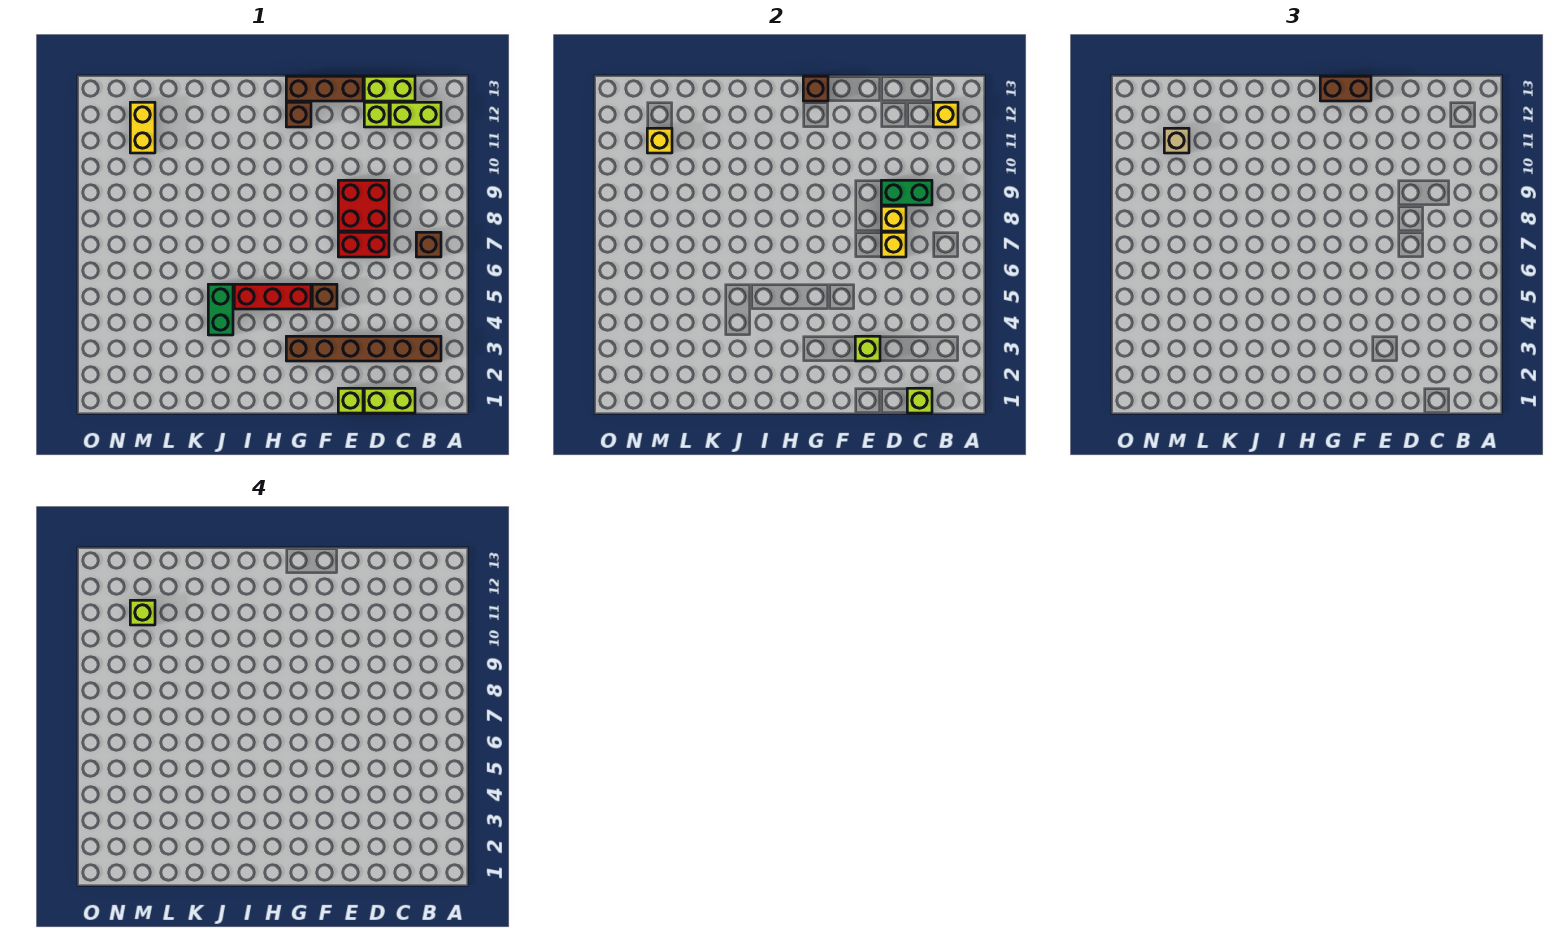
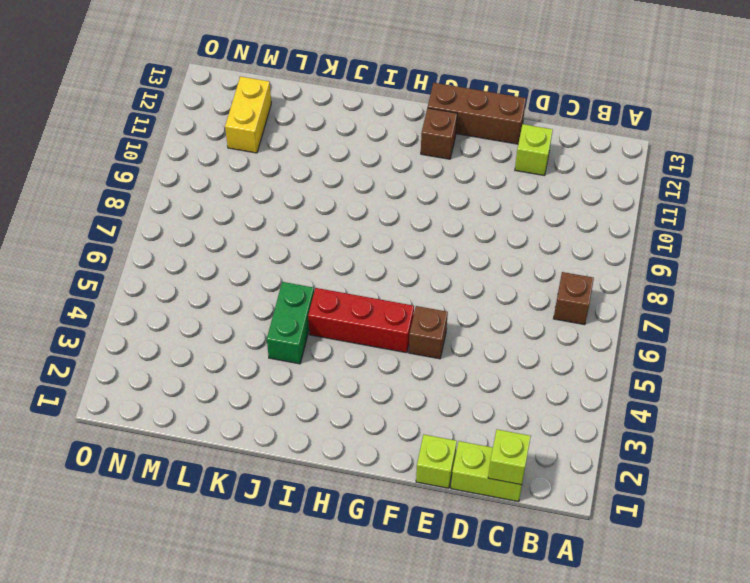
none -> brown 1x6 brick [286,336,441,361]
none -> lime 1x2 brick [390,102,441,127]
none -> lime 1x2 brick [364,76,415,101]

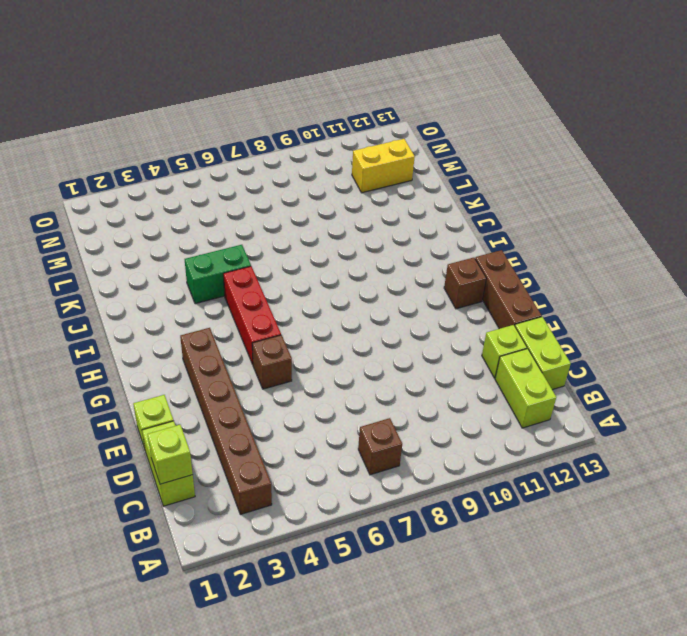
none -> red 1x2 brick [338,232,389,257]
none -> red 2x2 brick [338,180,389,231]
none -> yellow 1x1 brick [933,102,958,127]

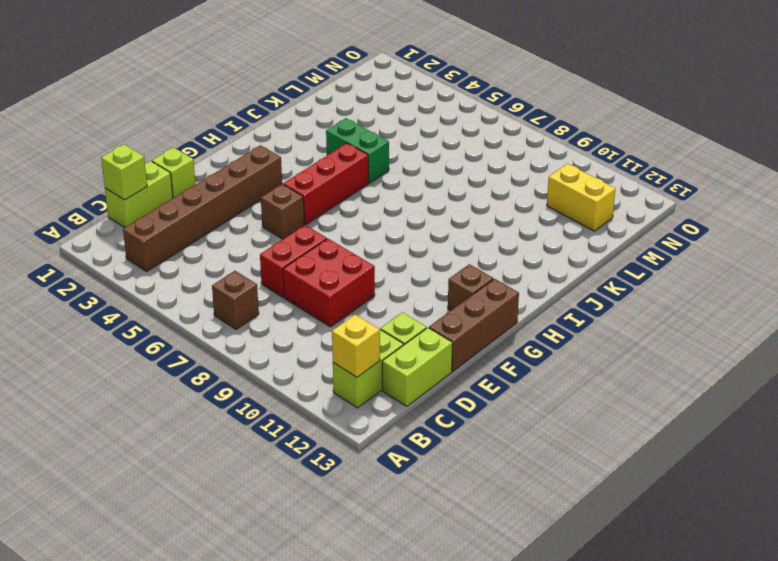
none -> green 1x2 brick [881,180,932,205]
none -> yellow 1x1 brick [881,232,906,257]
none -> yellow 1x1 brick [881,206,906,231]

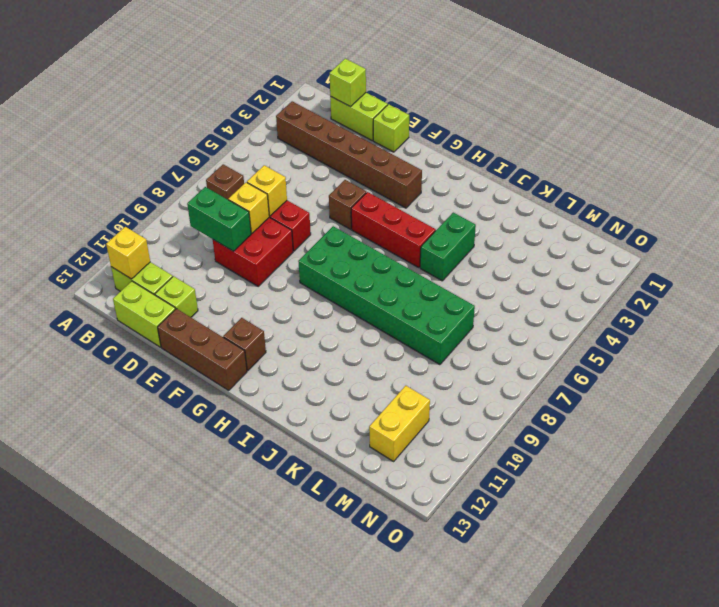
green 2x6 brick [298,226,475,365] -> none
none -> lime 1x1 brick [855,336,880,361]
none -> brown 1x1 brick [803,76,828,101]
none -> yellow 1x1 brick [647,128,672,153]

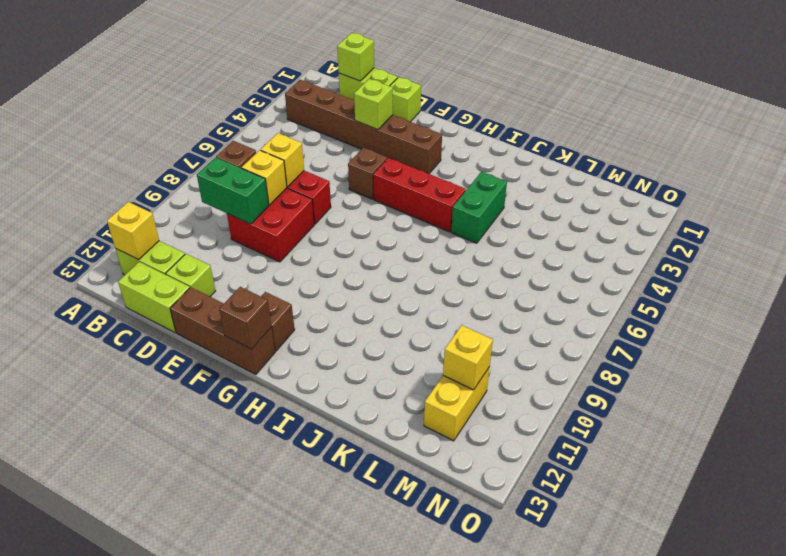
none -> brown 1x2 brick [1320,76,1371,101]
none -> tan 1x1 brick [1164,128,1189,153]
none -> lime 1x1 brick [130,600,155,625]

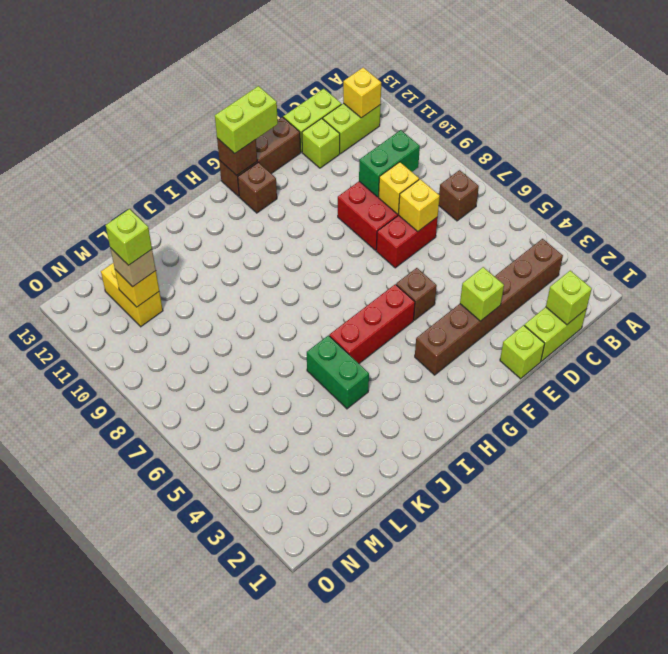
lime 1x2 brick [215,86,278,153] -> brown 1x2 brick [1320,76,1371,101]

